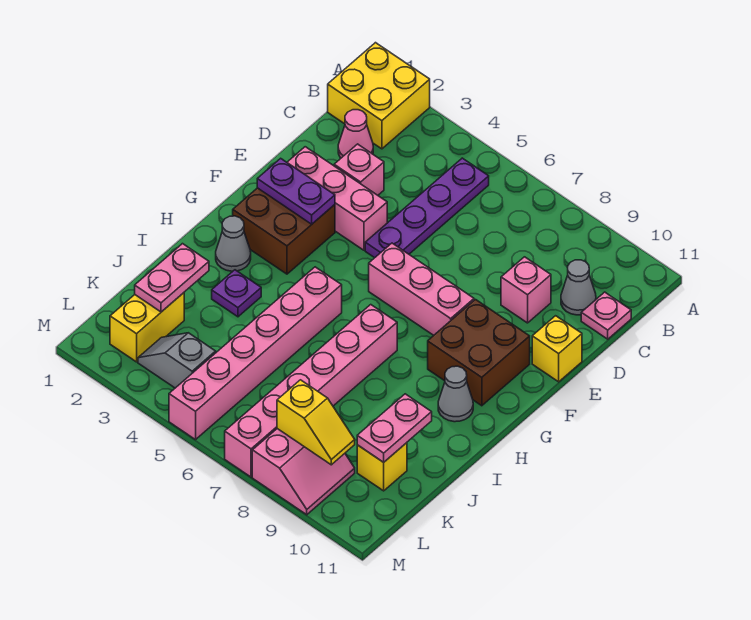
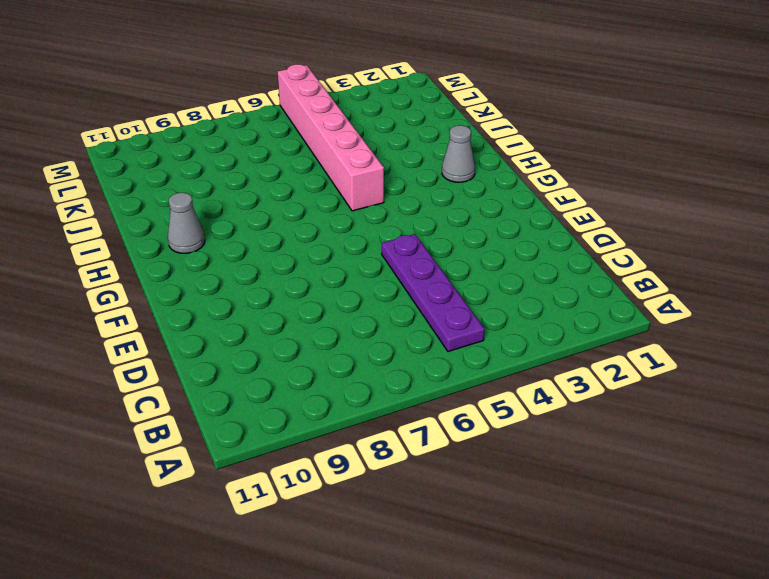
none -> yellow 2x2 brick [328,43,430,149]
none -> pink 1x1 cone [338,110,373,158]
none -> grey 1x1 cone [561,260,596,315]

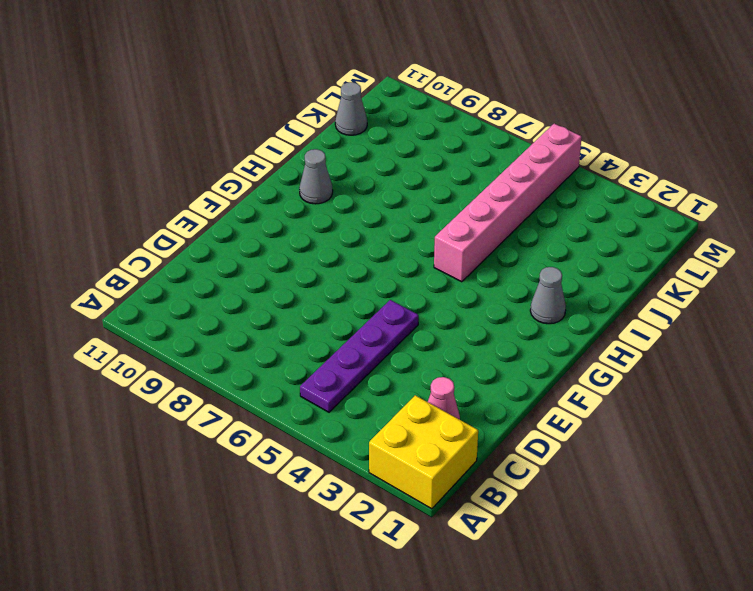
grey 1x1 cone [335,82,367,135] -> grey 1x1 cone moved to [561,260,596,315]
none -> pink 1x1 plate [581,292,631,339]
none -> pink 1x1 brick [334,144,384,195]
none -> pink 1x1 brick [501,257,551,323]

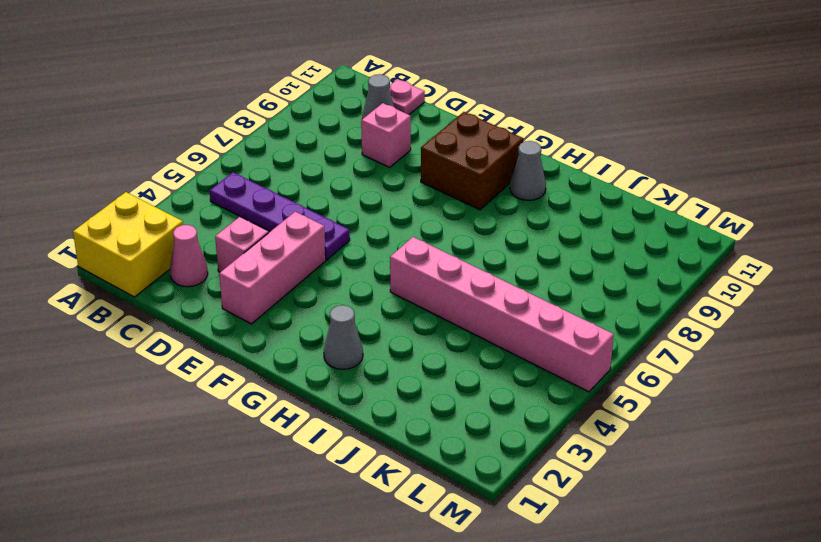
none -> yellow 1x1 brick [532,316,582,382]
none -> brown 2x2 brick [233,188,335,274]
none -> pink 1x3 brick [369,243,474,335]

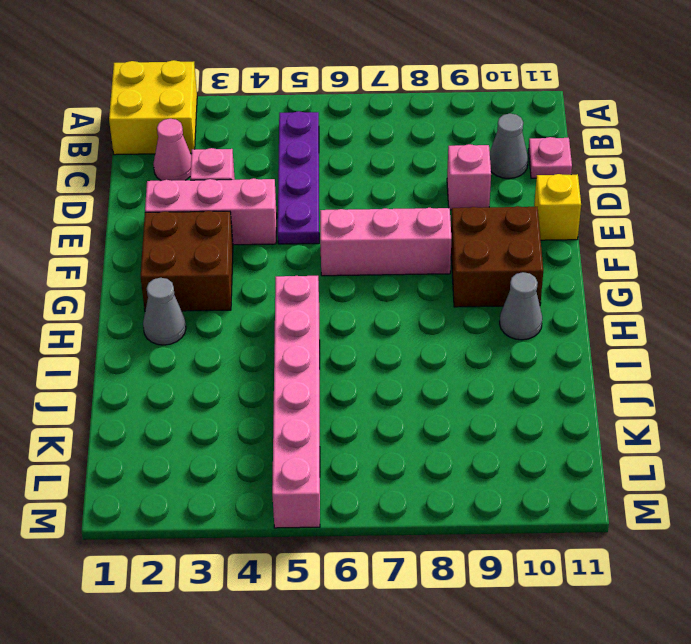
none -> pink 1x6 brick [225,305,397,477]
none -> purple 1x1 plate [212,270,261,317]
none -> yellow 1x2 brick [110,293,184,362]

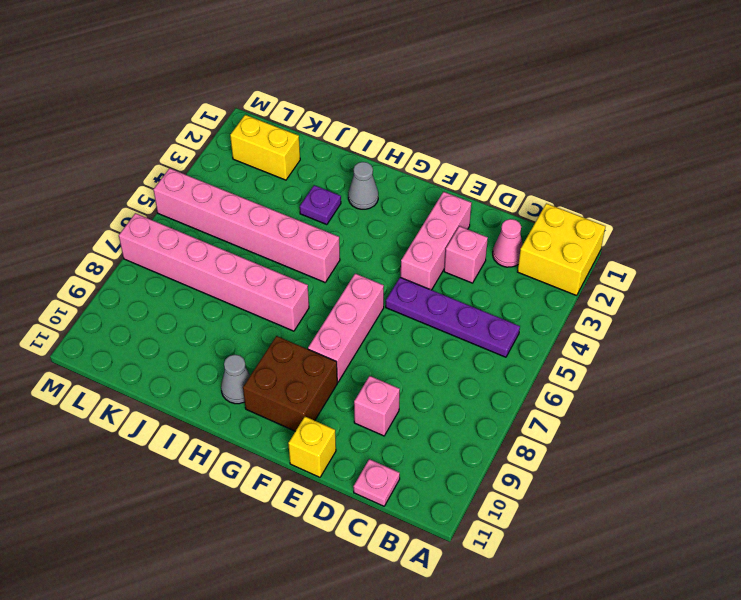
none -> grey 1x1 cone [561,260,596,315]
none -> brown 2x2 brick [233,188,335,274]
none -> yellow 1x1 brick [357,443,407,491]

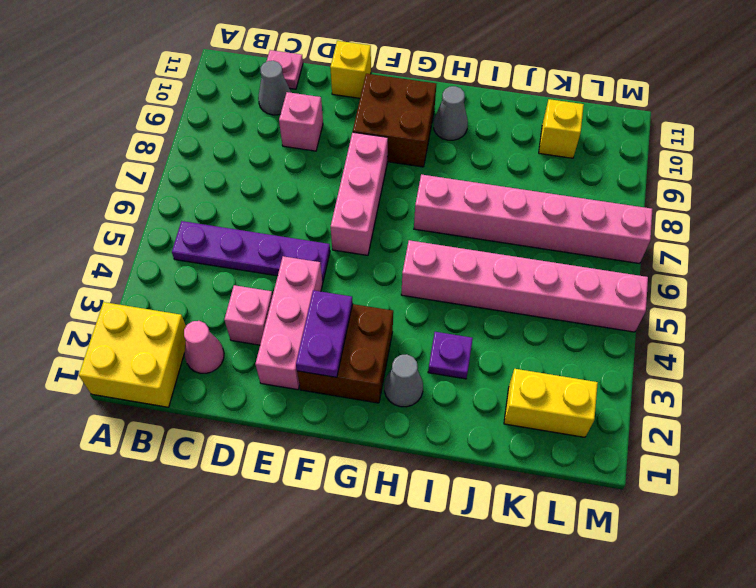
none -> grey 1x2 slope [138,333,216,388]
none -> pink 2x2 slope [252,429,355,515]
none -> pink 1x2 plate [135,244,209,312]

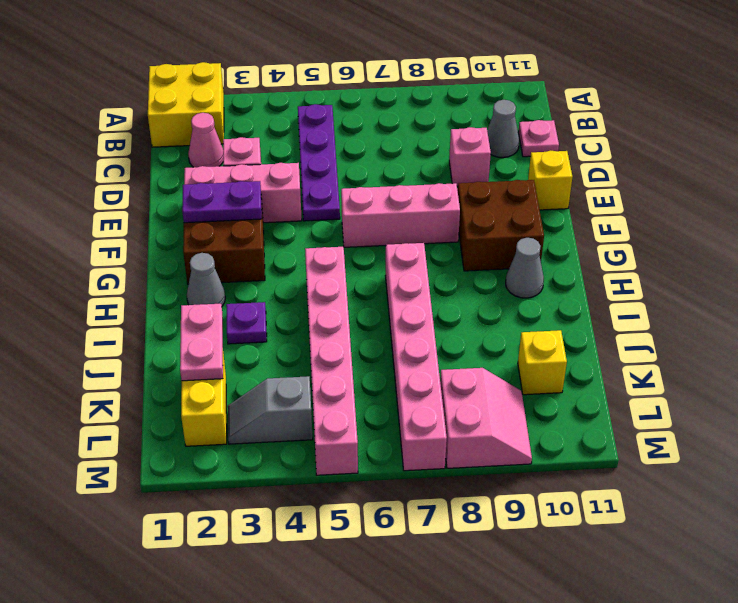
none -> pink 1x2 plate [357,394,432,462]
none -> yellow 1x2 slope [277,380,355,465]

